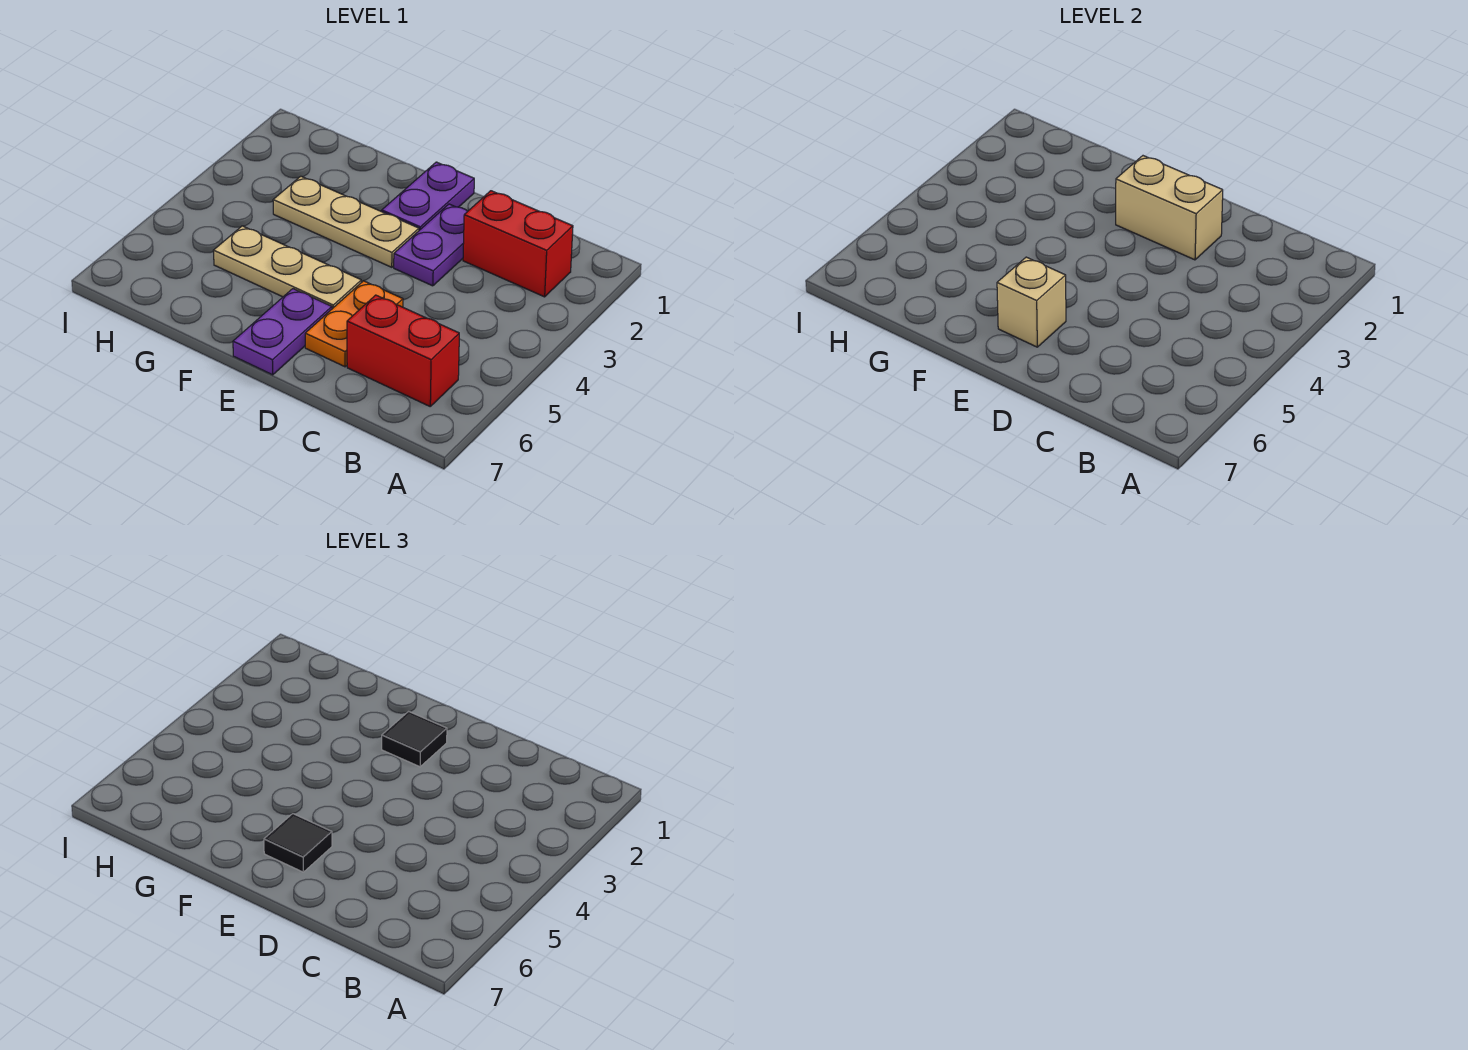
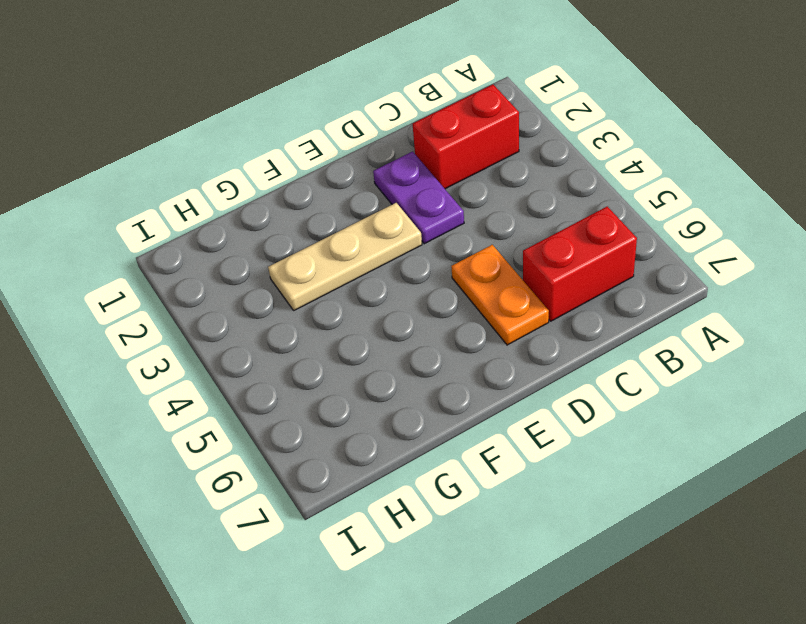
none -> purple 1x2 plate [382,162,474,230]
none -> tan 1x3 plate [214,226,361,309]
none -> purple 1x2 plate [233,289,332,375]

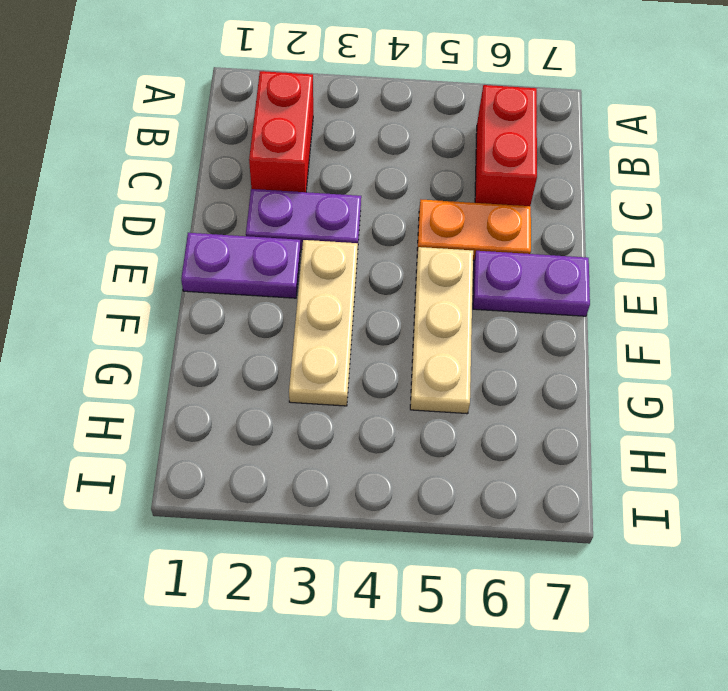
none -> tan 1x2 brick [1116,156,1223,260]
none -> tan 1x1 brick [997,257,1066,347]
none -> black 1x1 tile [382,712,447,767]

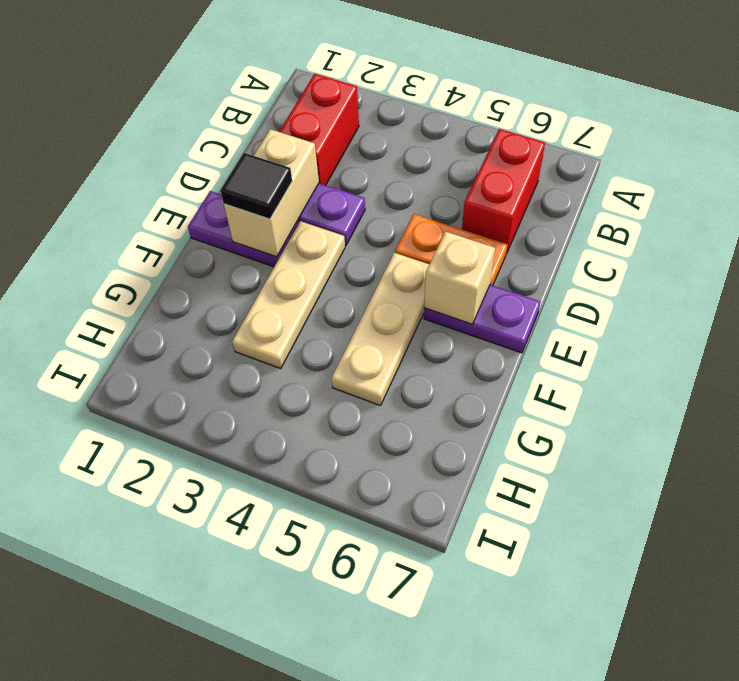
none -> black 1x1 tile [264,814,332,872]

